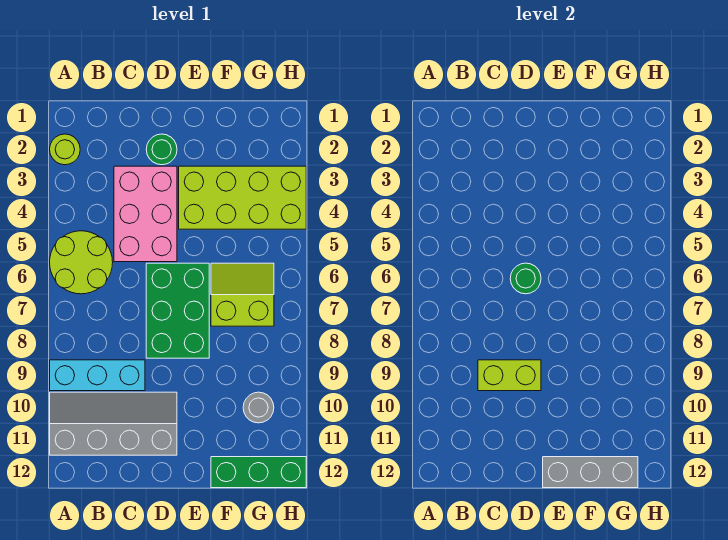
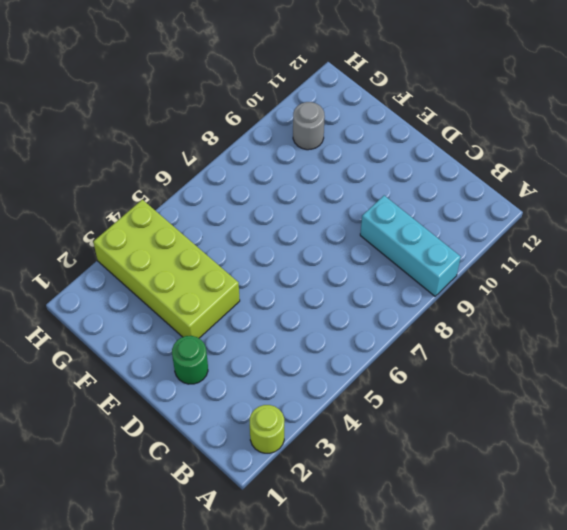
none -> lime 2x2 round brick [50,231,113,294]
none -> grey 2x4 slope [50,392,177,455]
none -> pink 2x3 brick [114,166,177,262]

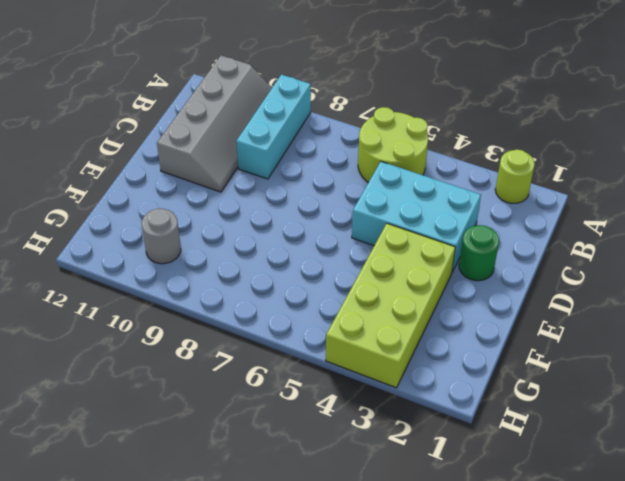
cyan 2x3 brick [352,162,481,272] -> pink 2x3 brick [114,166,177,262]
none -> green 2x3 brick [146,263,209,358]
none -> lime 2x2 slope [211,263,274,326]
none -> green 1x3 brick [211,457,306,488]

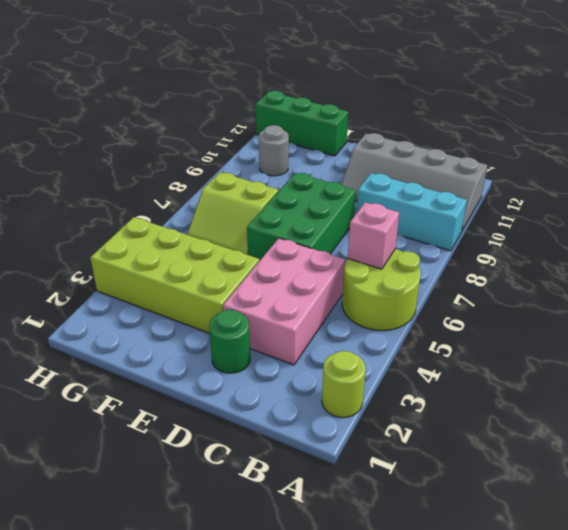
pink 1x1 brick [348,202,399,269] -> none
none -> lime 1x2 brick [478,360,541,391]
none -> green 1x1 round brick [510,263,541,294]
none -> grey 1x3 brick [543,457,638,488]

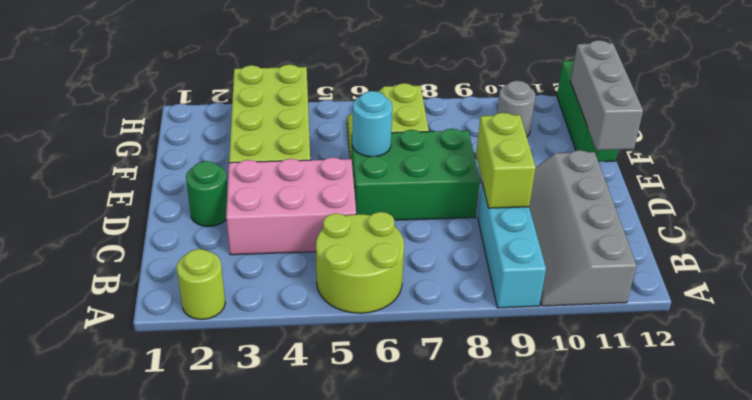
cyan 1x1 round brick [352,91,392,157] -> none
none -> green 1x1 round brick [510,263,541,294]

